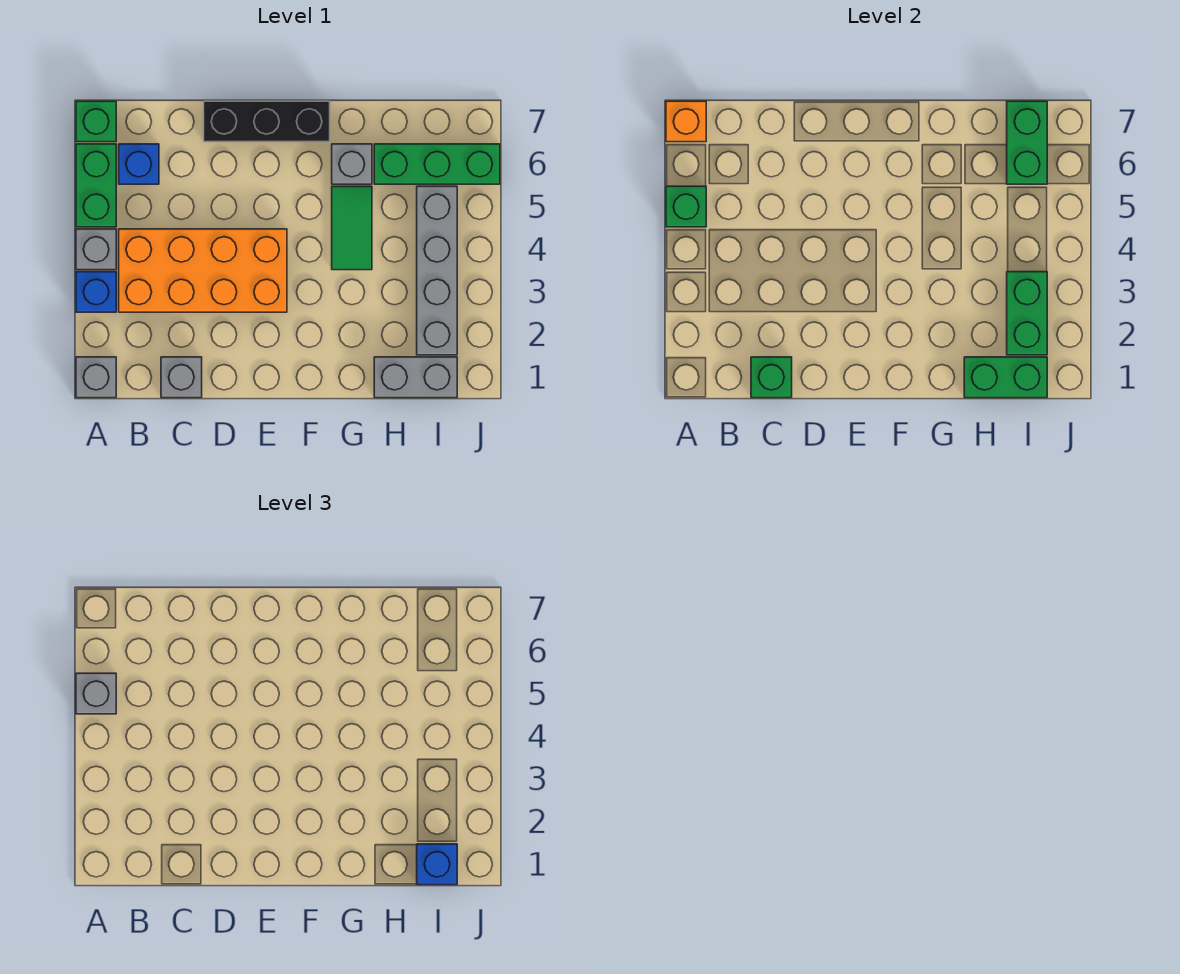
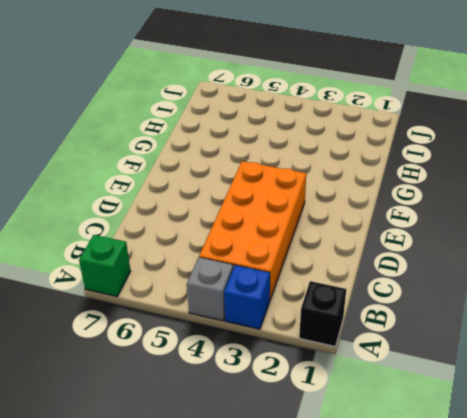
black 1x1 brick [299,281,346,346] -> grey 1x1 brick [76,357,116,398]
none -> green 1x2 brick [76,144,116,227]
none -> blue 1x1 brick [119,144,159,184]
none -> grey 1x1 brick [161,357,202,398]

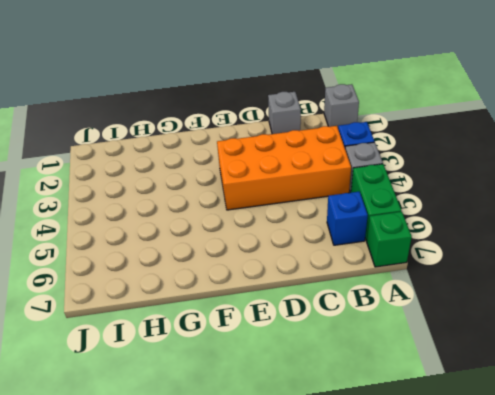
none -> black 1x3 brick [204,101,330,142]
none -> green 1x2 tile [332,186,372,270]
none -> grey 1x1 brick [332,144,372,184]

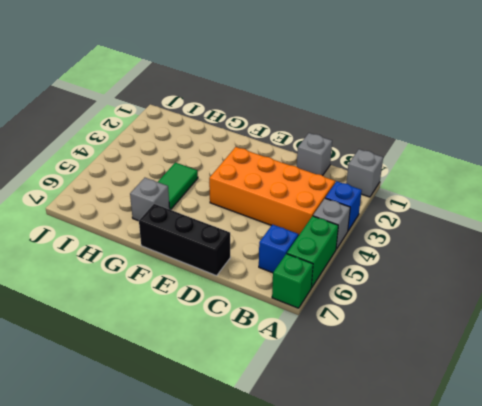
none -> grey 1x2 brick [374,357,457,398]
none -> green 1x3 brick [374,144,500,184]
none -> grey 1x4 brick [417,186,457,355]

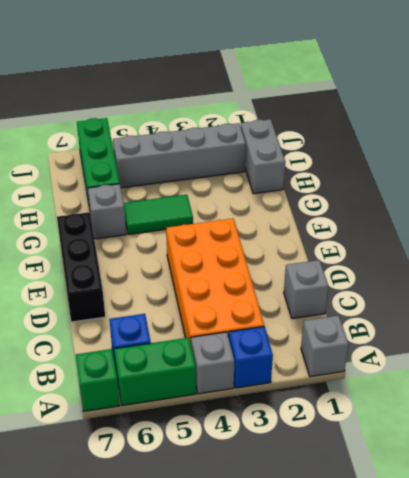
none -> green 1x1 brick [666,186,706,227]
none -> orange 1x1 brick [666,101,706,142]
none -> green 1x1 brick [751,357,792,398]

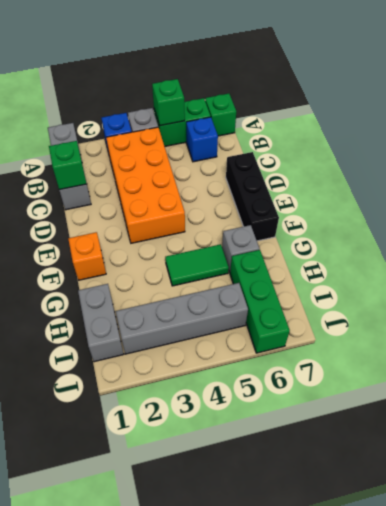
orange 1x1 brick [68,232,106,280] -> orange 1x1 brick moved to [666,101,706,142]
none -> green 1x2 brick [964,357,1047,398]
none -> green 1x2 brick [1007,272,1047,355]
none -> green 1x2 brick [1007,101,1047,184]

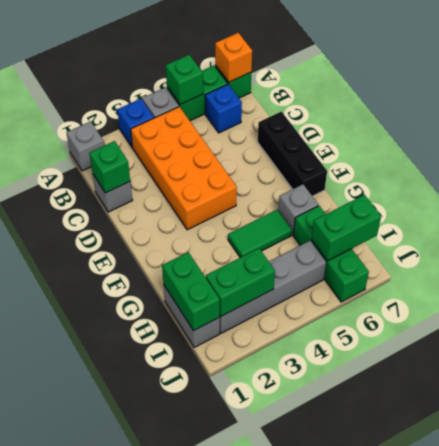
none -> grey 1x1 brick [76,673,116,714]
none -> blue 1x1 brick [417,844,457,885]

